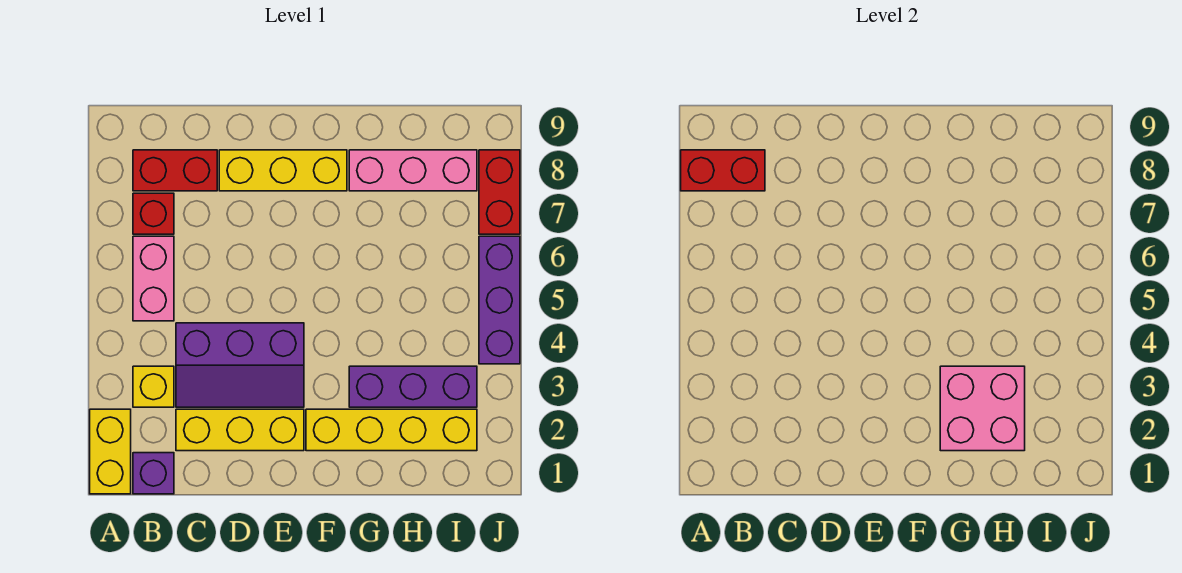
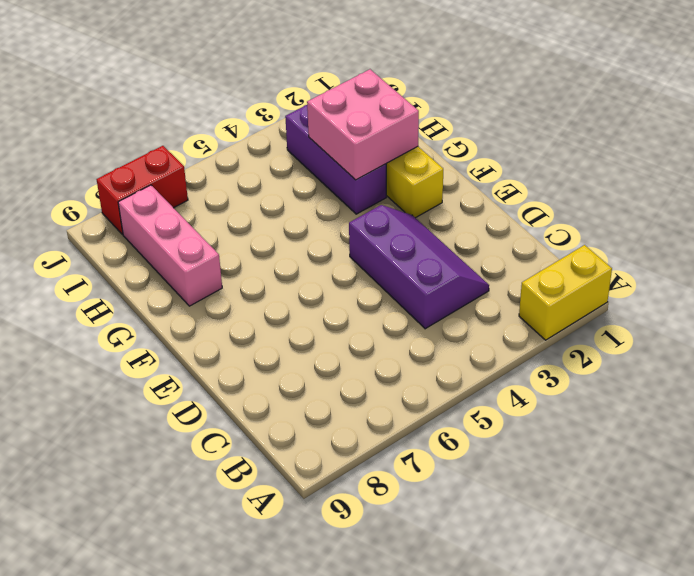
none -> purple 1x1 brick [133,453,174,494]
none -> yellow 1x1 brick [133,366,174,407]
none -> pink 1x2 brick [133,236,174,321]

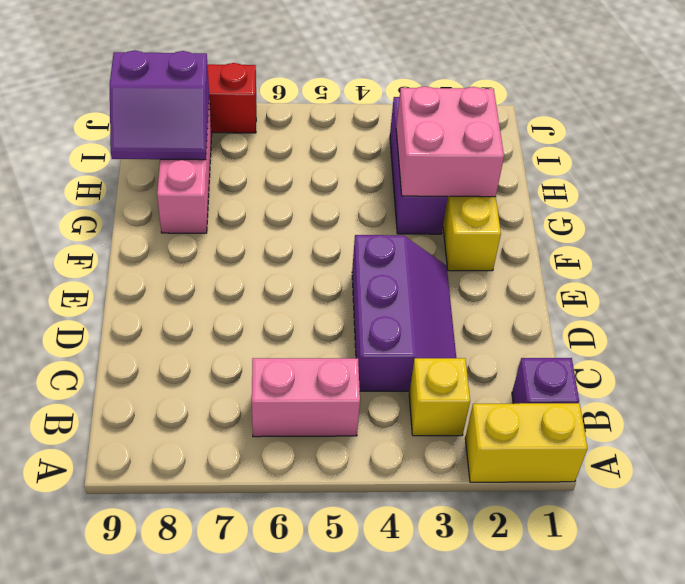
purple 2x2 slope [110,50,209,160] -> none
none -> red 1x1 brick [133,193,174,234]
none -> red 1x2 brick [133,150,217,191]
none -> yellow 1x3 brick [176,409,304,451]

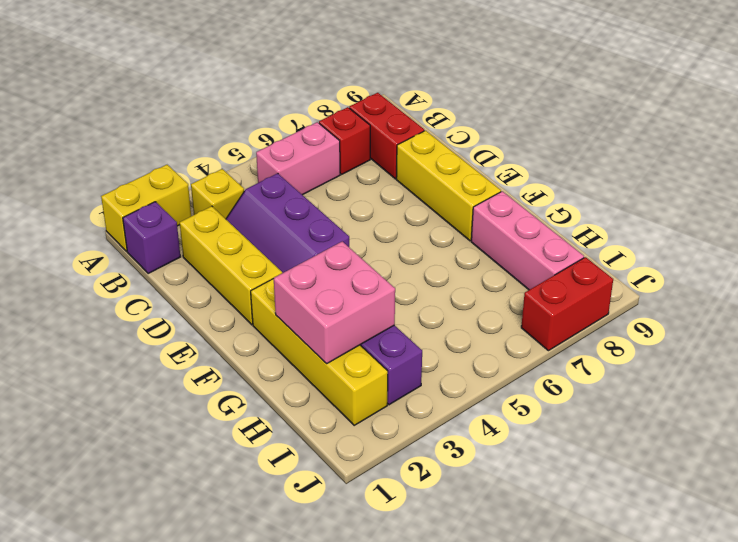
none -> purple 1x3 brick [479,236,520,364]
none -> red 1x2 brick [681,150,765,191]

